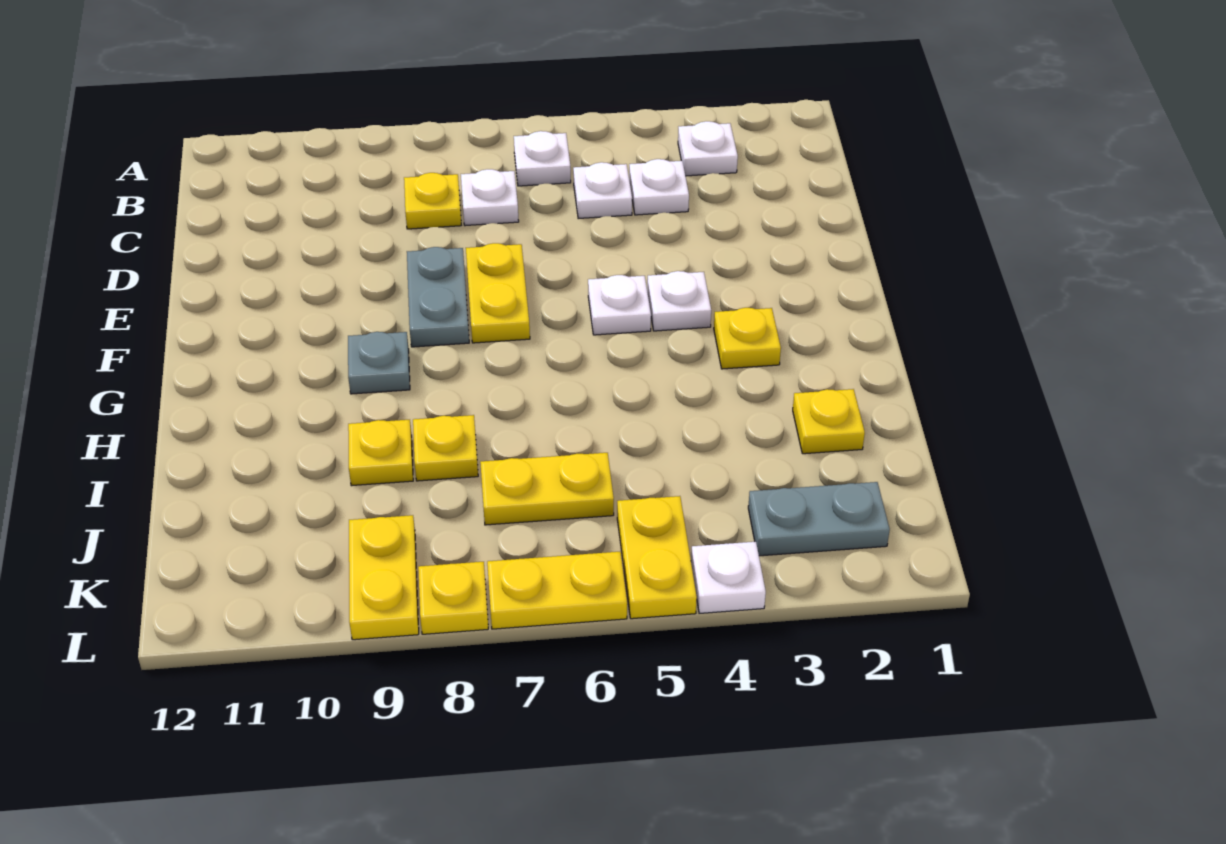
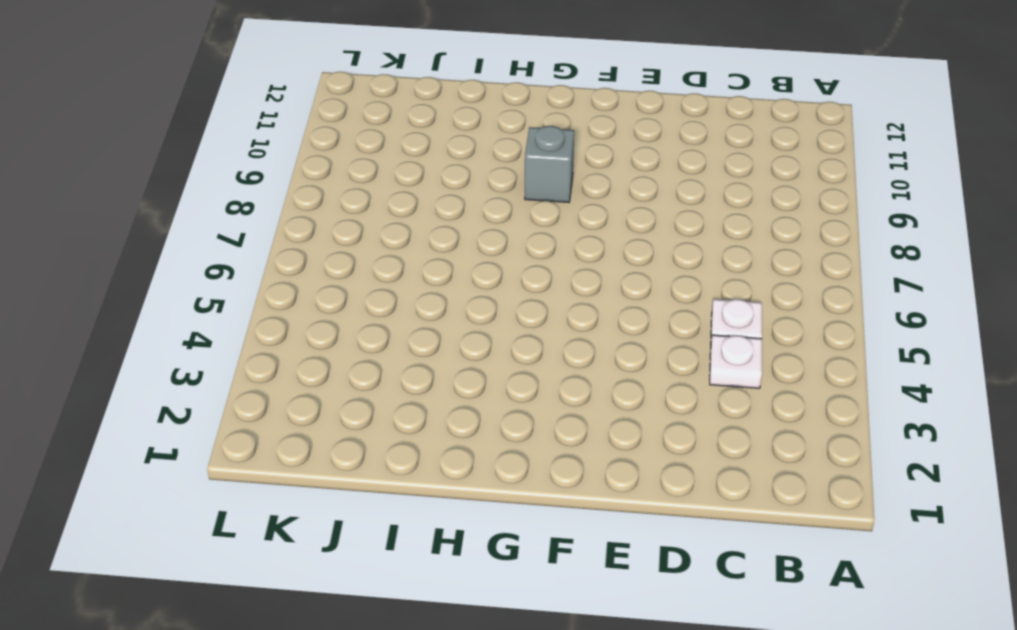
grey 1x1 brick [525,126,574,202] -> grey 1x1 plate [348,332,410,394]
none -> white 1x1 plate [678,121,738,176]
none -> white 1x1 plate [514,131,571,186]
none -> white 1x1 plate [461,169,519,226]

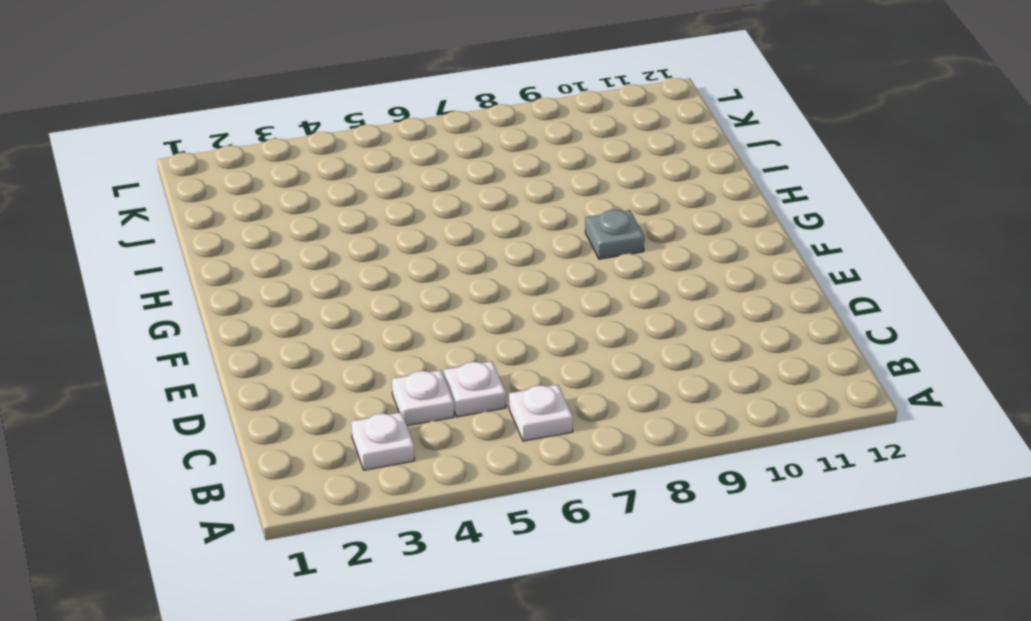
none -> white 1x1 plate [461,169,519,226]
none -> yellow 1x1 plate [404,173,461,229]
none -> yellow 1x2 plate [466,243,530,343]

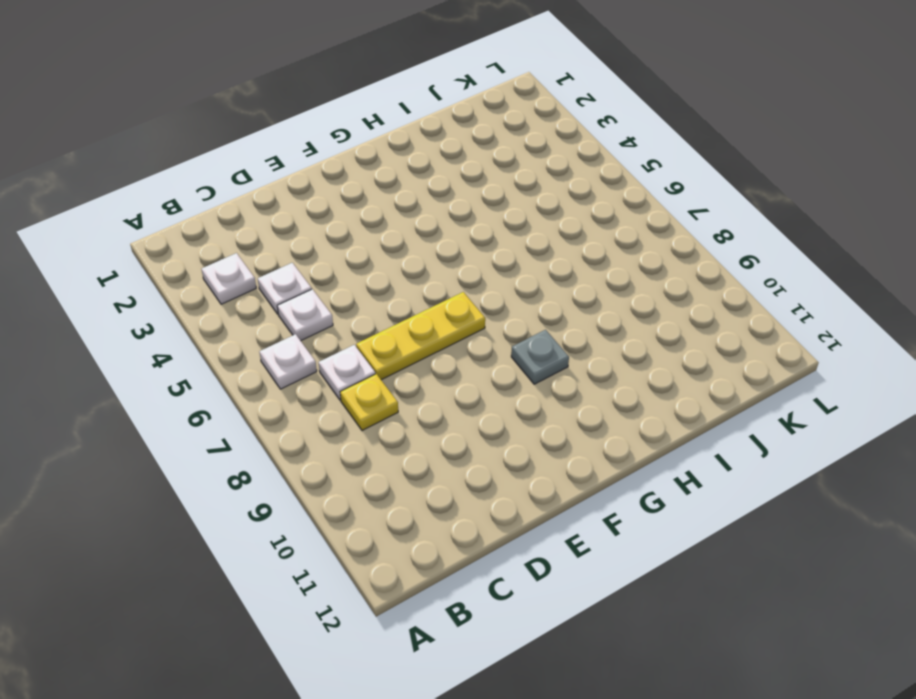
yellow 1x3 plate [356,292,485,380] -> yellow 1x2 plate [466,243,530,343]
none -> grey 1x2 plate [407,247,469,347]
none -> white 1x1 plate [647,271,711,331]
none -> white 1x1 plate [588,275,651,335]

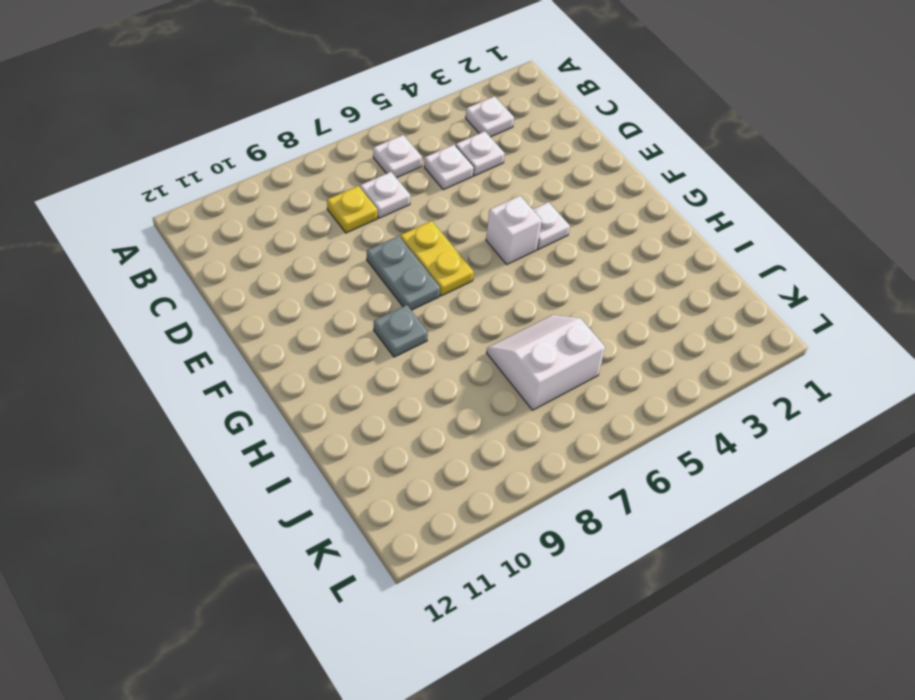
white 1x1 brick [486,196,542,264] -> white 1x1 plate [588,275,651,335]
white 2x2 slope [487,315,605,410] -> yellow 1x2 plate [480,453,614,525]
none -> yellow 1x1 plate [714,308,781,369]
none -> yellow 1x1 plate [793,389,865,454]
none -> yellow 1x1 plate [413,415,478,481]

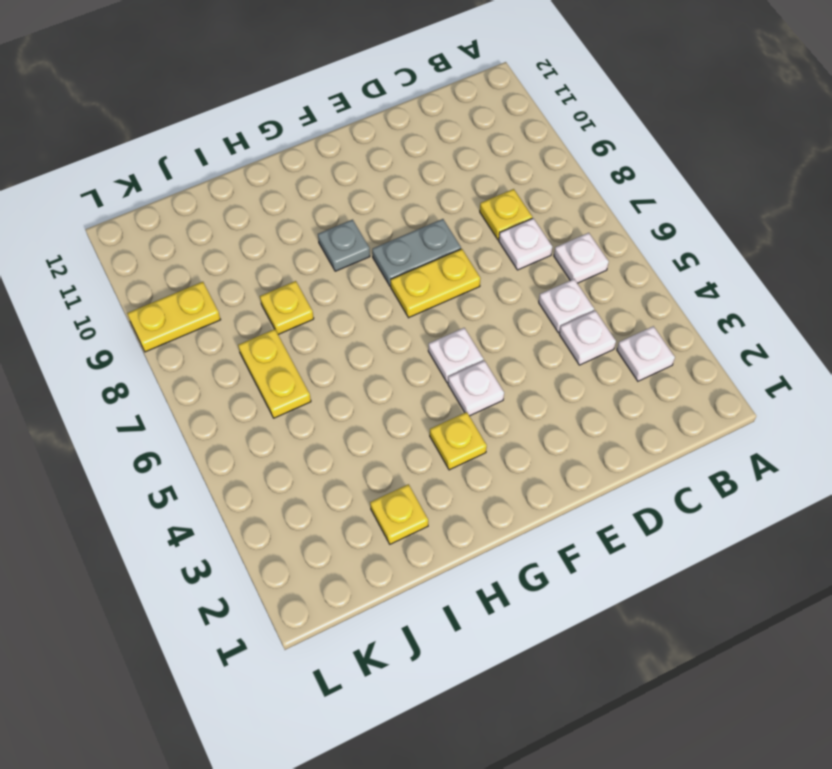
none -> yellow 1x1 plate [348,420,413,486]
none -> grey 1x2 plate [748,482,890,556]
none -> yellow 1x2 plate [617,496,697,619]

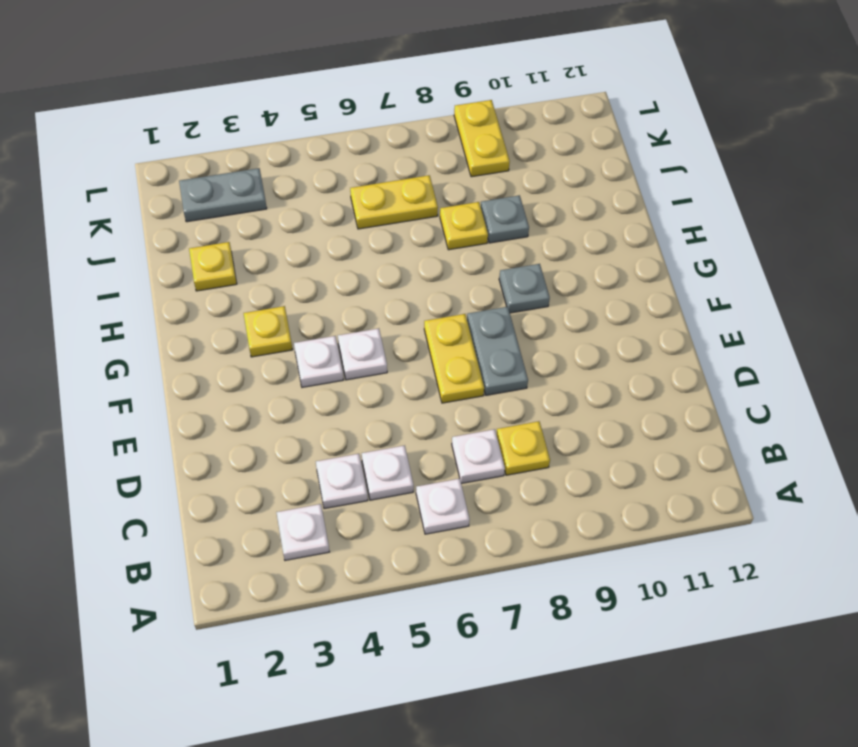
grey 1x1 plate [481,195,529,243] -> yellow 1x1 plate [348,420,413,486]
none -> yellow 1x2 plate [617,496,697,619]
none -> white 1x1 plate [691,542,766,613]
none -> yellow 1x2 plate [487,552,627,629]

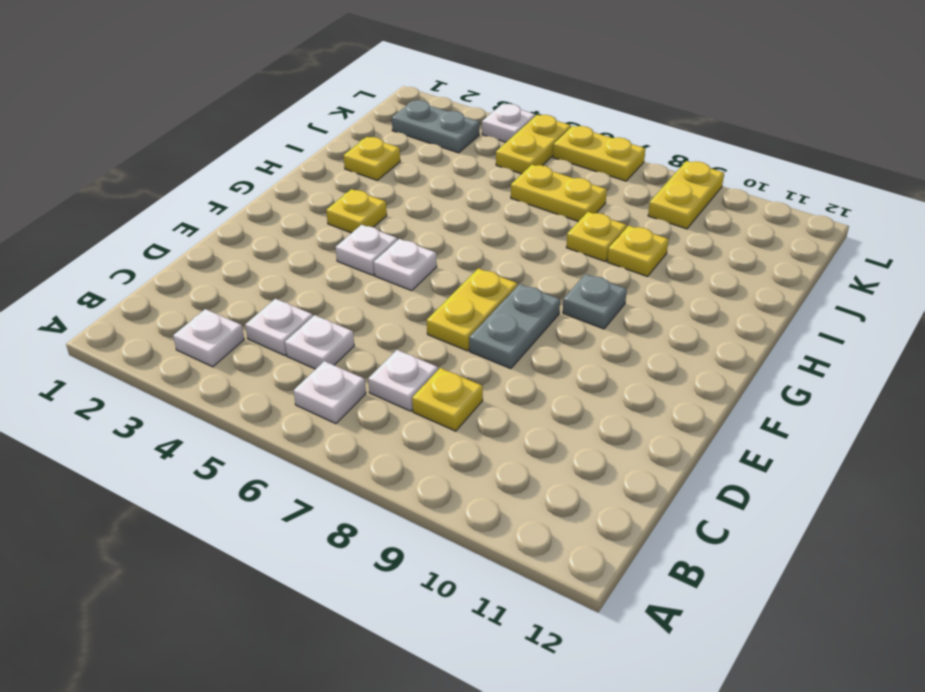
none -> yellow 1x1 plate [418,562,488,634]

